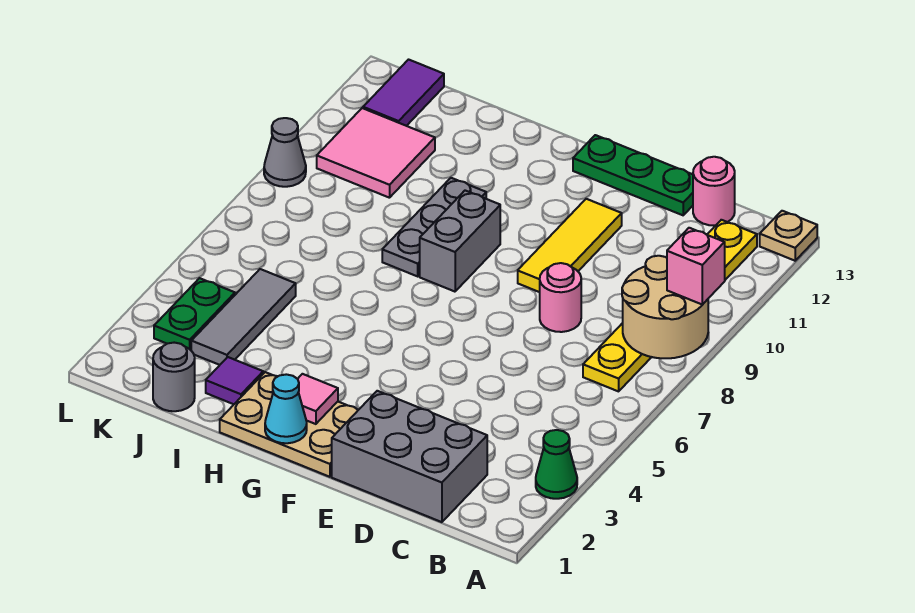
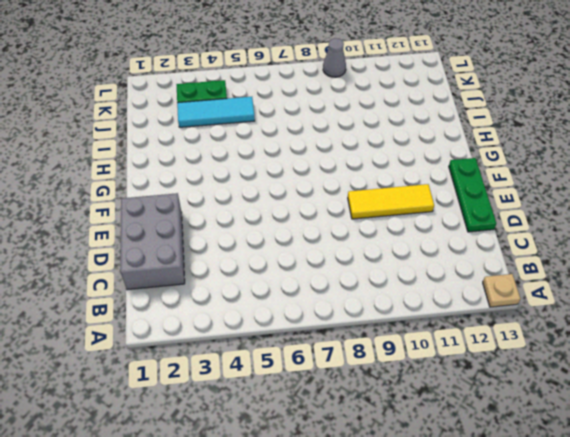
cyan 1x3 tile [177,97,255,127] -> grey 1x3 tile [191,269,296,365]
none -> green 1x1 cone [536,430,577,499]
none -> yellow 1x6 plate [583,220,757,391]
none -> pink 1x1 round brick [693,157,735,226]

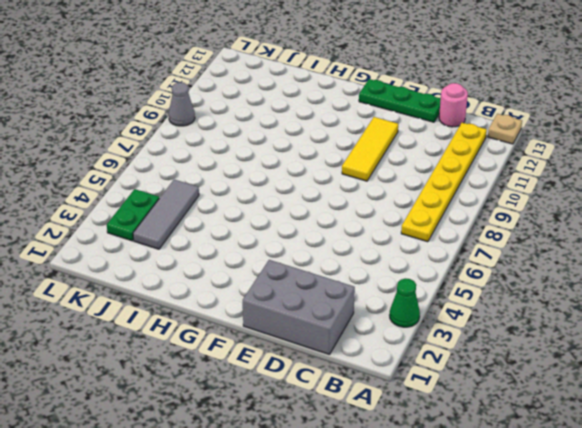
none -> pink 1x1 round brick [540,263,581,332]
none -> tan 2x3 plate [220,372,358,477]
none -> grey 1x2 brick [420,191,500,292]

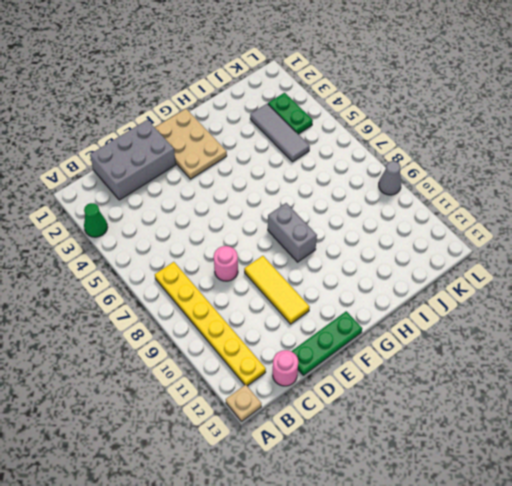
tan 2x3 plate [155,109,227,179] -> tan 2x3 plate turned to [220,372,358,477]
none -> grey 1x3 plate [382,178,486,276]
none -> purple 1x1 tile [206,357,263,404]
none -> grey 1x1 round brick [153,343,195,411]

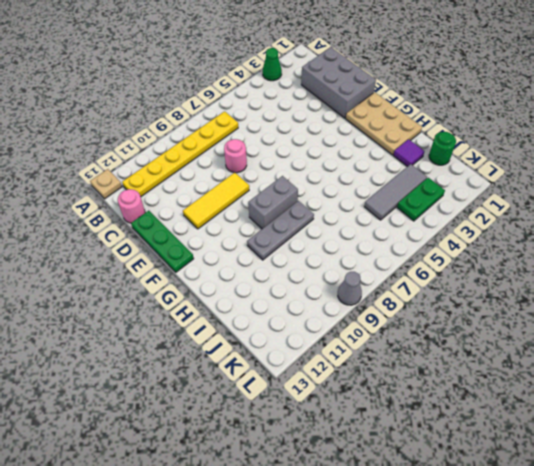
green 1x1 round brick [429,132,456,165] -> grey 1x1 round brick [153,343,195,411]
none -> pink 2x2 tile [317,108,435,198]
none -> purple 1x2 tile [363,60,444,126]
none -> tan 2x2 round brick [622,256,708,358]

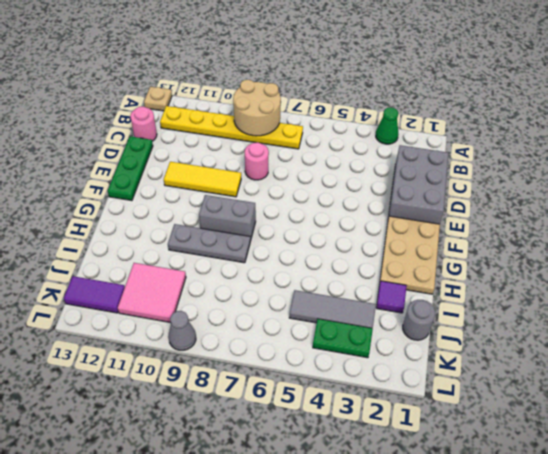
none -> cyan 1x1 cone [265,374,307,443]
none -> pink 1x1 tile [298,374,338,424]
none -> pink 1x1 brick [667,228,725,305]

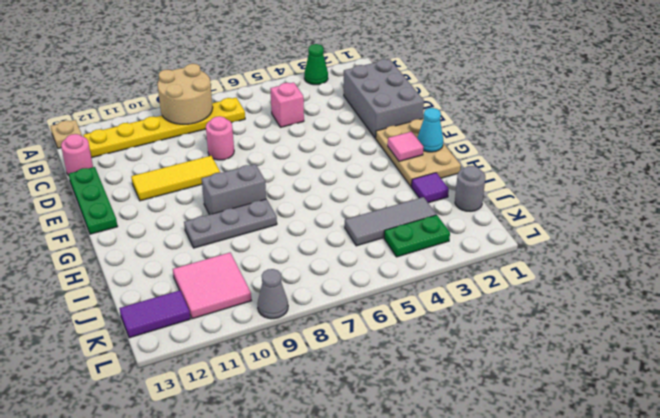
pink 1x1 brick [270,82,304,127] -> pink 1x1 brick moved to [667,228,725,305]

